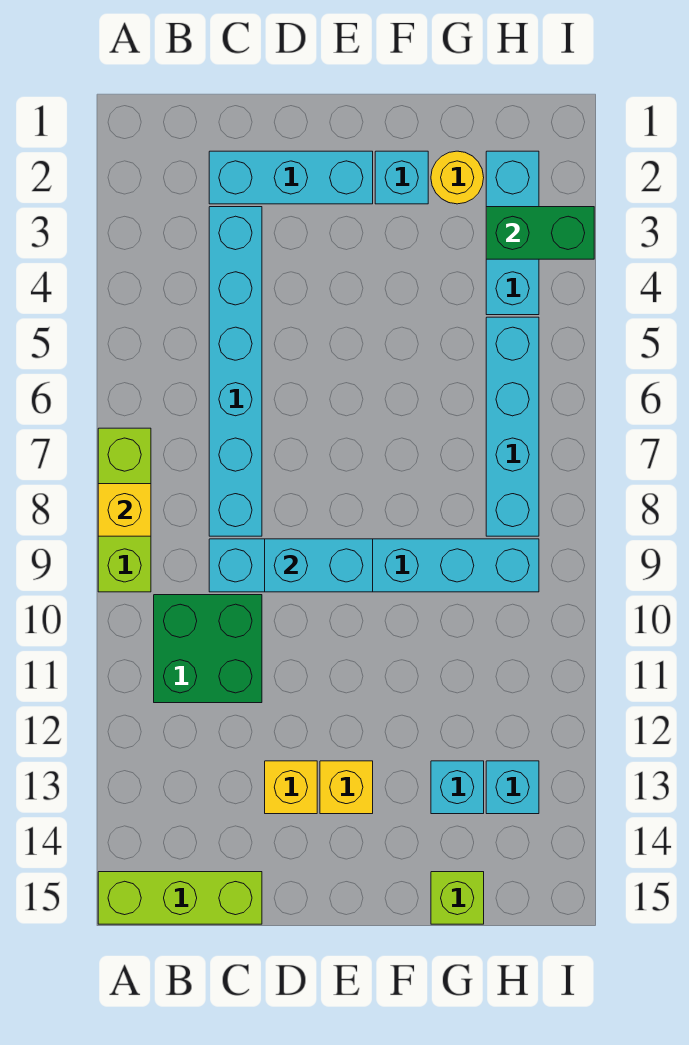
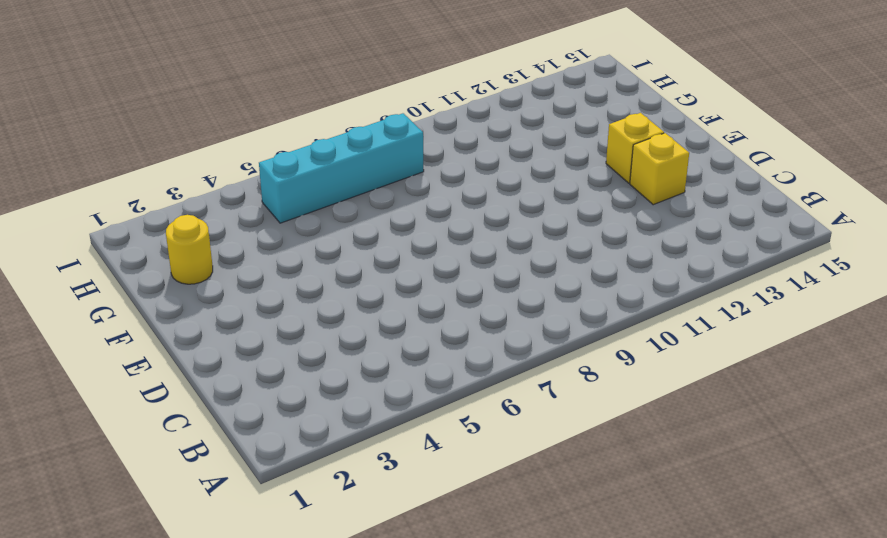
none -> lime 1x3 brick [98,428,151,592]
none -> lime 1x3 brick [98,872,262,924]
none -> green 2x2 brick [154,595,262,703]

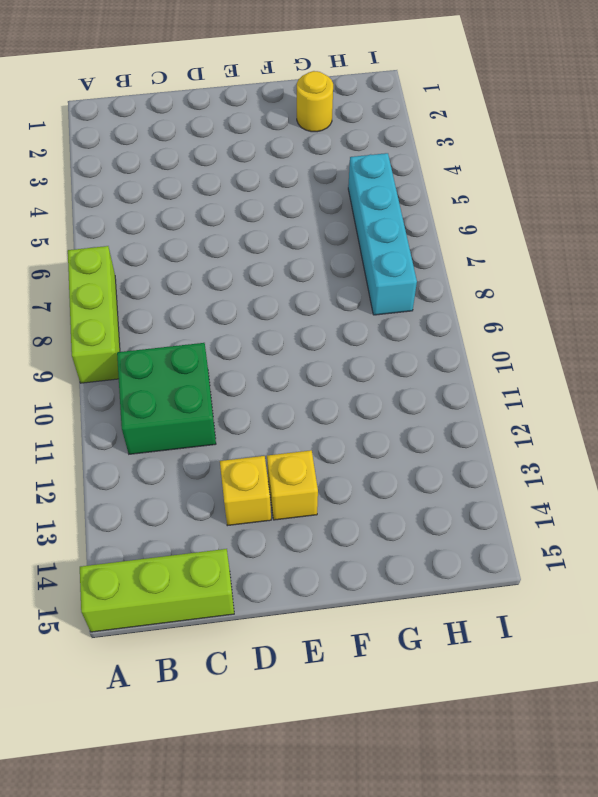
none -> cyan 1x3 brick [209,151,373,204]
none -> cyan 1x6 brick [209,207,262,536]
none -> cyan 1x6 brick [209,539,539,592]

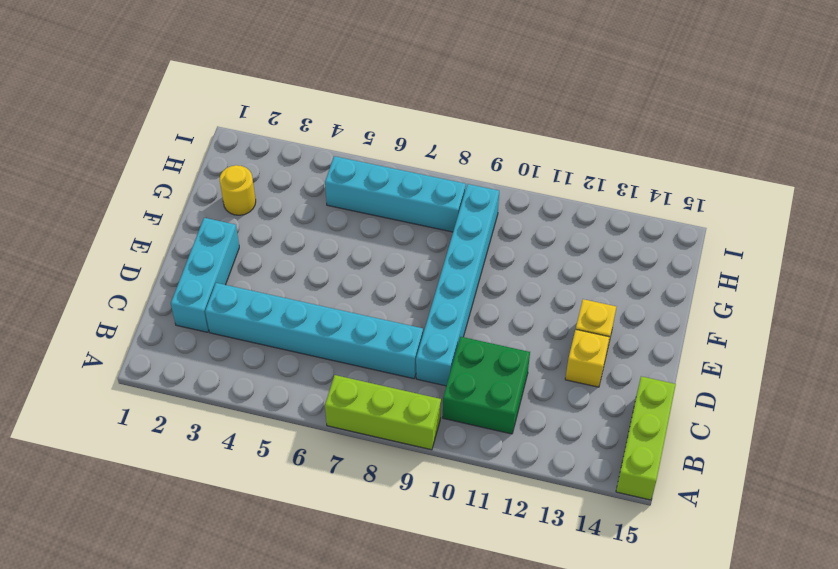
none -> cyan 1x1 brick [375,151,428,204]
none -> cyan 1x1 brick [431,761,484,814]
none -> lime 1x1 brick [431,872,484,924]

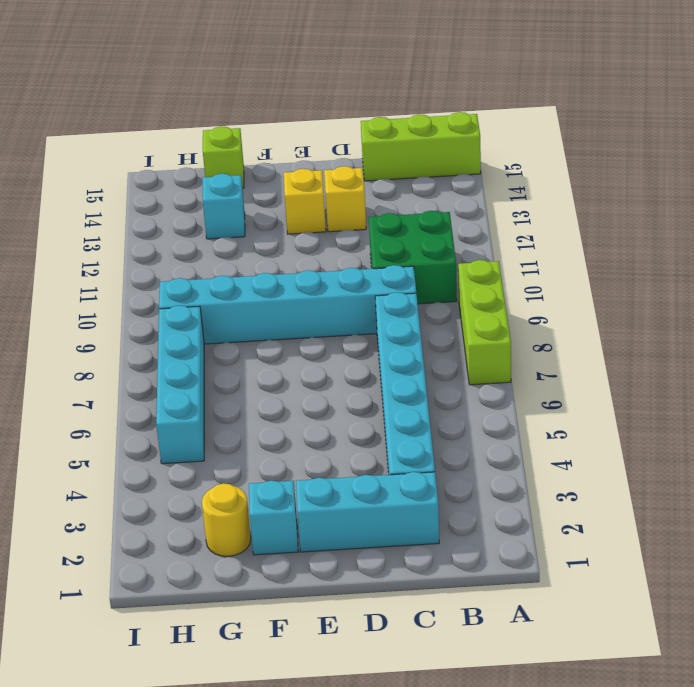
none -> cyan 1x3 brick [486,151,539,315]
none -> cyan 1x1 brick [486,761,539,814]
none -> yellow 1x1 brick [98,484,151,536]

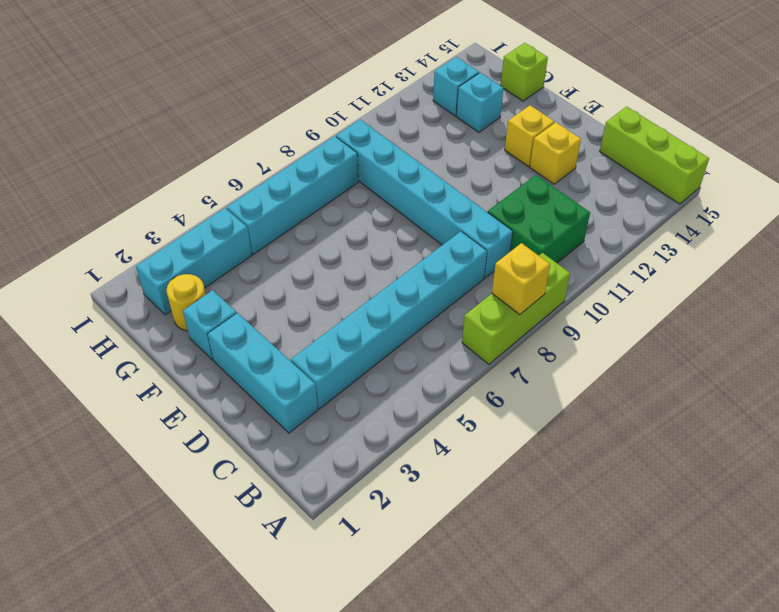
none -> cyan 1x2 brick [265,539,373,592]
none -> green 1x2 brick [486,207,594,259]

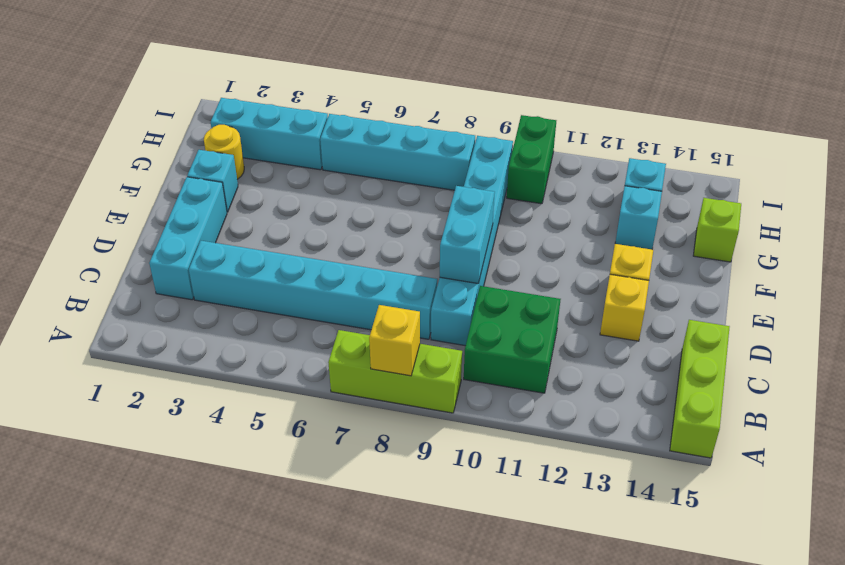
green 1x2 brick [507,115,556,204] -> green 1x2 brick moved to [486,207,594,259]

